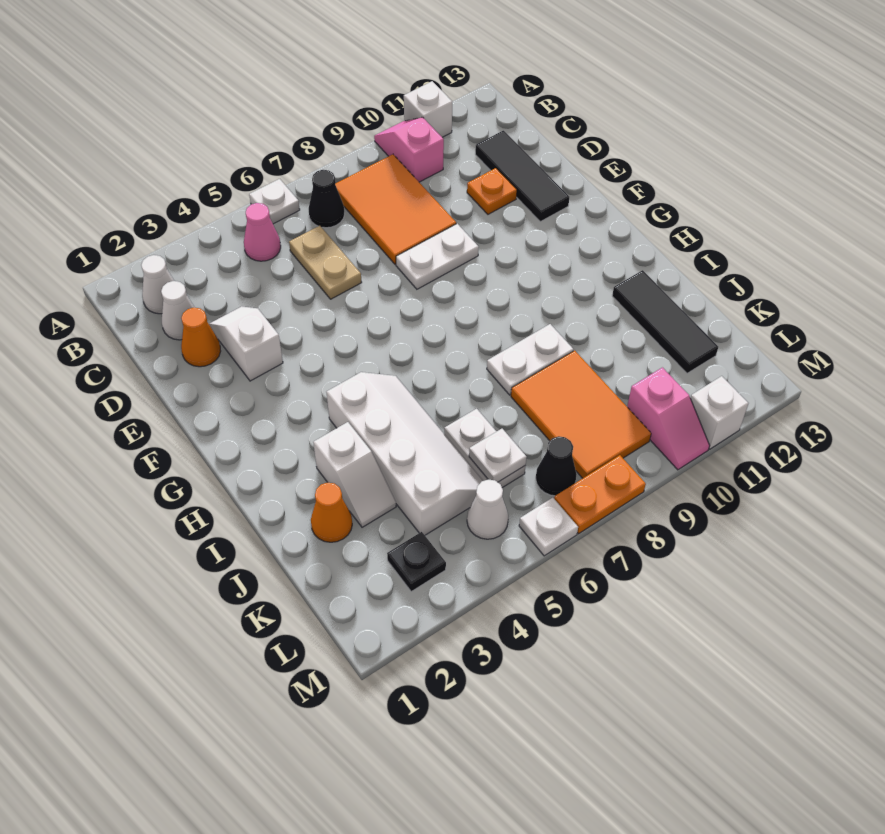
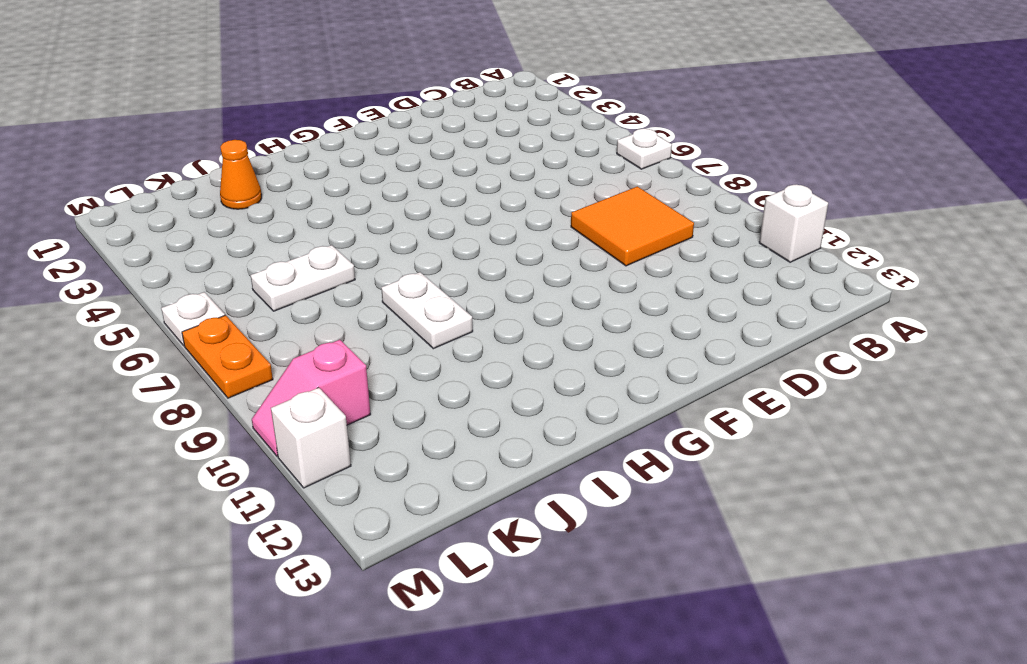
orange 2x2 tile [571,186,694,266] -> orange 2x3 tile [335,154,456,265]
none -> pink 1x2 slope [374,117,444,182]
none -> white 1x1 cone [141,255,174,314]
none -> pink 1x1 cone [244,203,281,261]

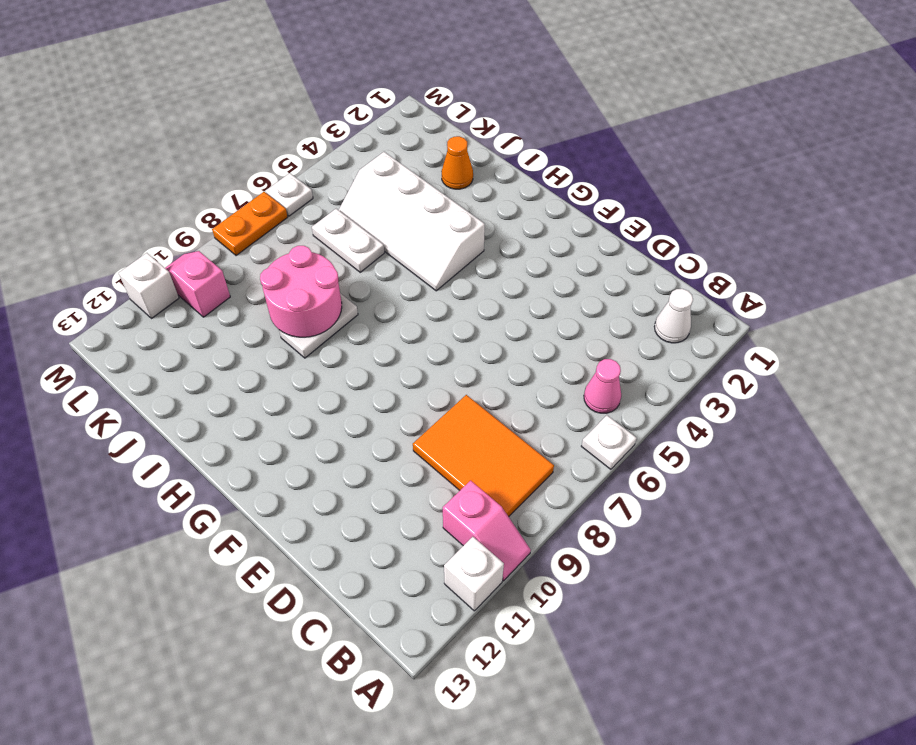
pink 2x2 round brick [260,246,342,337] -> none
none -> black 1x1 cone [309,170,345,228]
none -> white 1x1 cone [161,281,195,340]
none -> tan 1x2 plate [289,226,362,299]

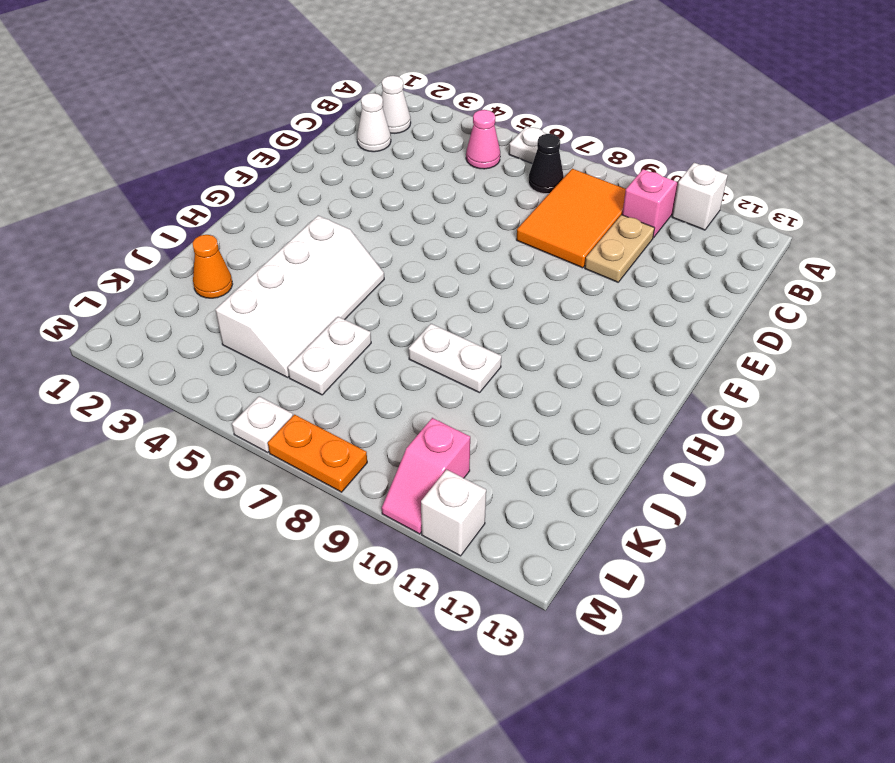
tan 1x2 plate [585,215,655,282] -> tan 1x2 plate moved to [289,226,362,299]
none -> black 1x3 tile [475,131,569,222]
none -> orange 1x1 cone [181,308,221,367]
none -> white 1x2 slope [209,306,283,381]

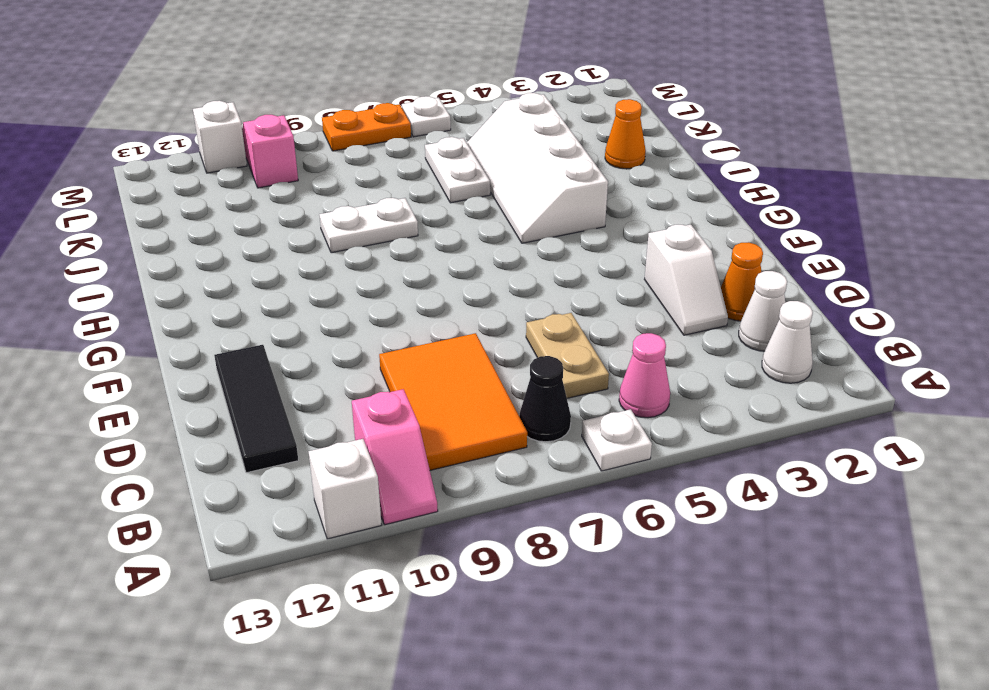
none -> orange 1x1 plate [467,168,517,214]
none -> white 1x2 plate [396,224,479,289]
none -> white 1x2 slope [313,422,396,527]

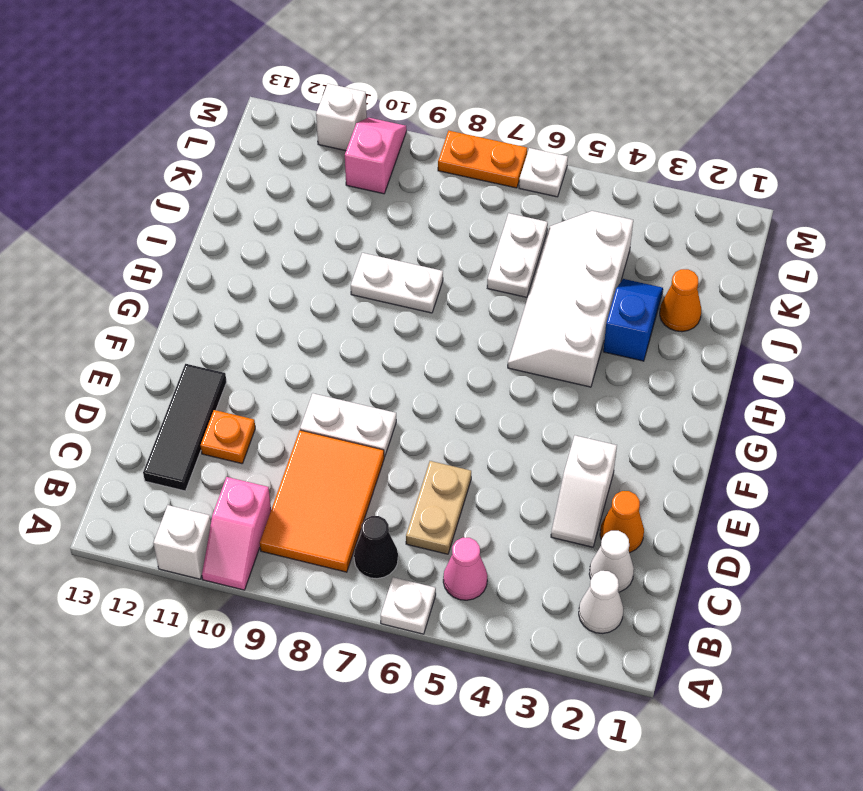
blue 1x2 slope [603,279,663,361] -> white 1x2 slope [313,422,396,527]
none -> black 1x3 tile [612,270,718,373]
none -> orange 2x3 tile [511,351,651,478]
none -> black 1x1 plate [387,532,446,591]

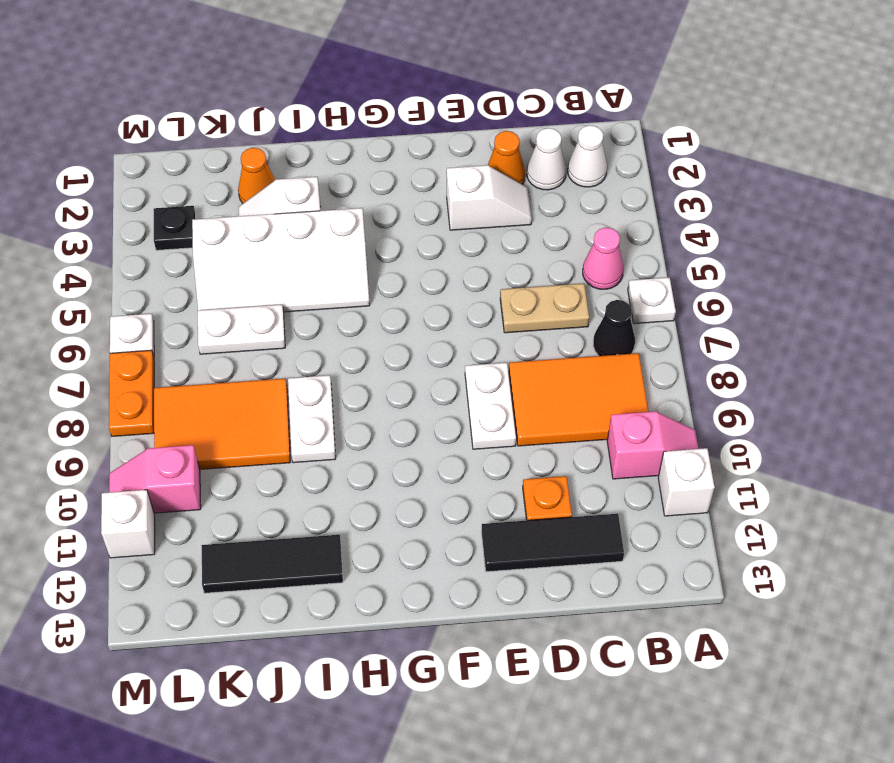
none -> white 1x1 cone [467,479,508,539]
none -> black 1x1 cone [536,436,577,496]
none -> white 1x1 plate [469,429,527,482]

